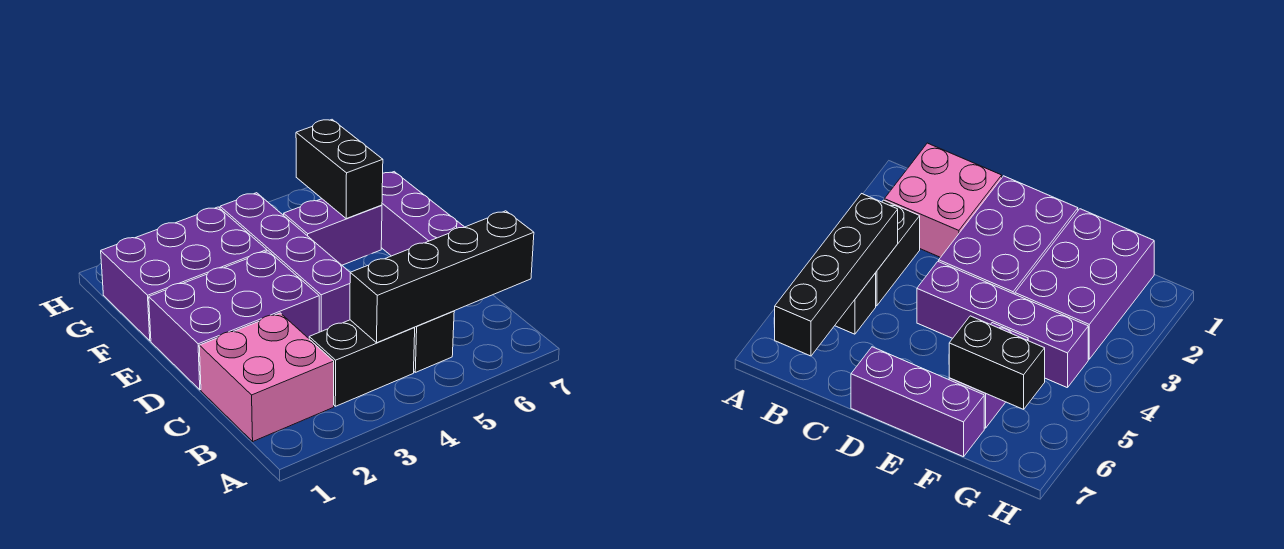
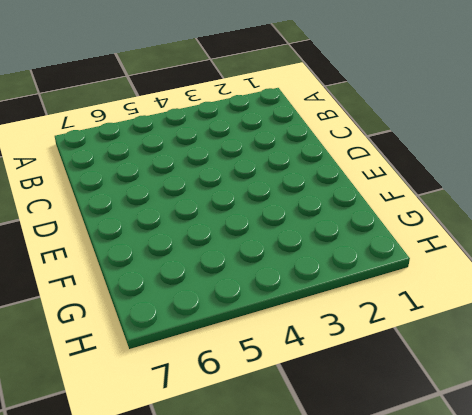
none -> pink 2x2 brick [199,313,334,441]
none -> black 1x2 brick [309,320,415,406]

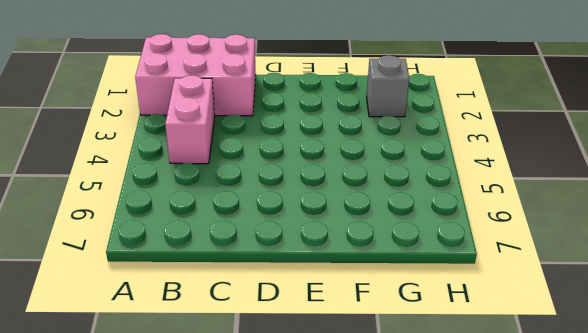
pink 2x3 brick [135,34,256,116] -> pink 2x2 brick [199,313,334,441]
pink 1x2 brick [165,75,215,164] -> black 1x2 brick [309,320,415,406]
grey 1x1 brick [367,55,410,117] -> purple 2x3 brick [101,207,267,341]
none -> black 1x1 brick [414,311,454,372]
none -> purple 2x3 brick [149,251,319,390]

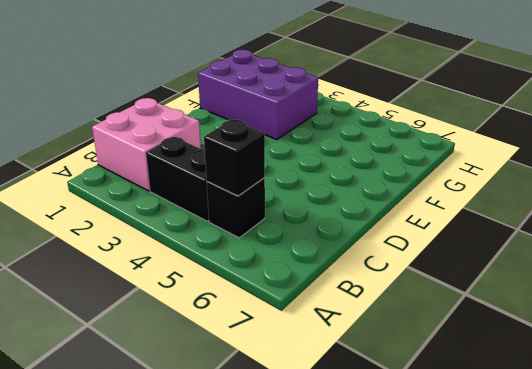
black 1x1 brick [204,120,265,196] -> black 1x4 brick [350,211,534,343]
none -> purple 2x3 brick [149,251,319,390]
none -> purple 1x4 brick [220,193,350,332]

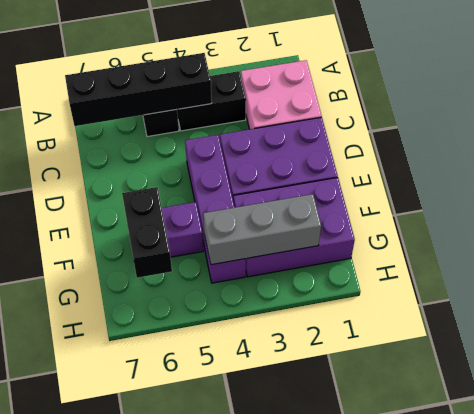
grey 1x3 brick [203,194,321,265] -> none
none -> purple 1x3 brick [381,172,464,256]

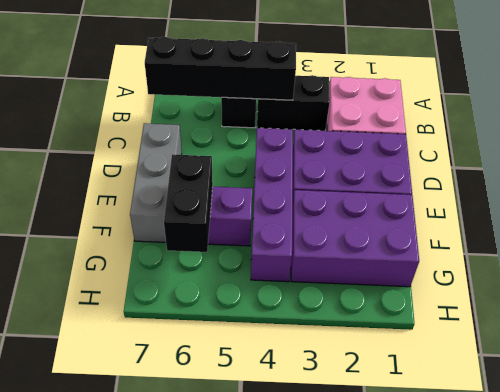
grey 1x3 brick [130,123,182,242] -> purple 1x3 brick [381,172,464,256]

